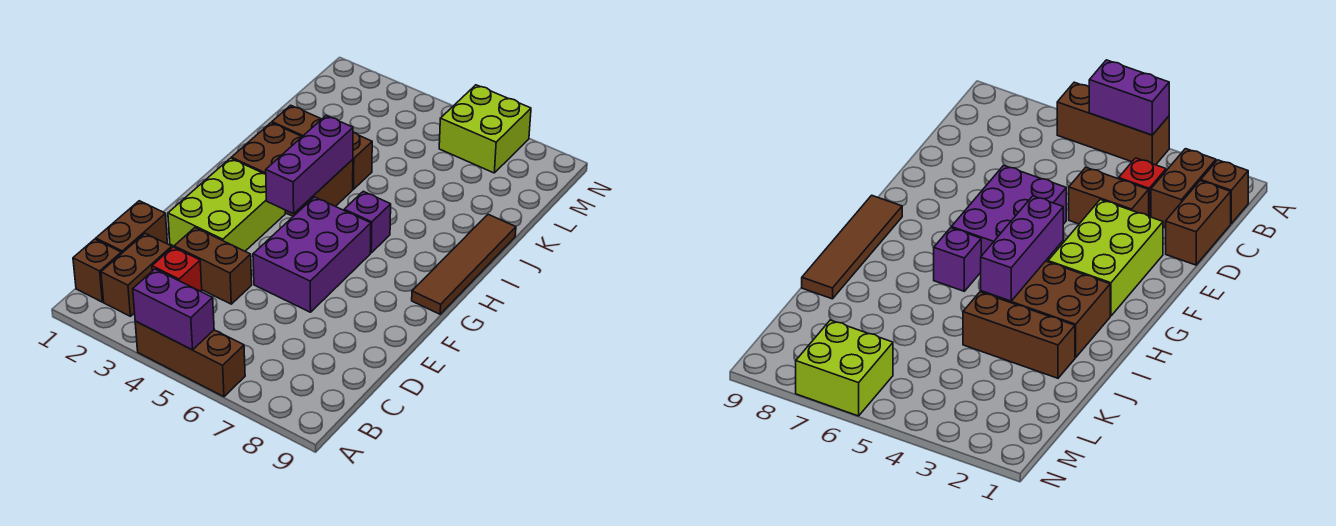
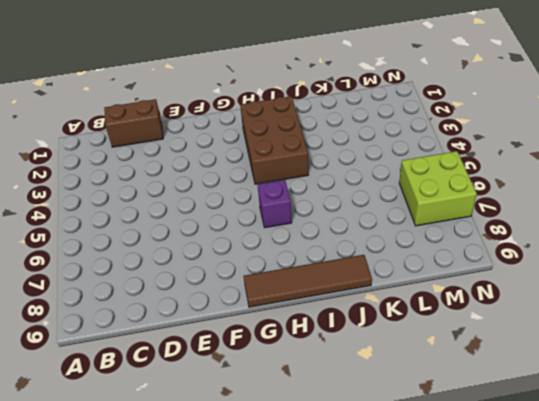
none -> brown 1x3 brick [135,321,245,397]
none -> brown 1x1 brick [73,239,121,302]
none -> brown 1x2 brick [101,233,172,316]

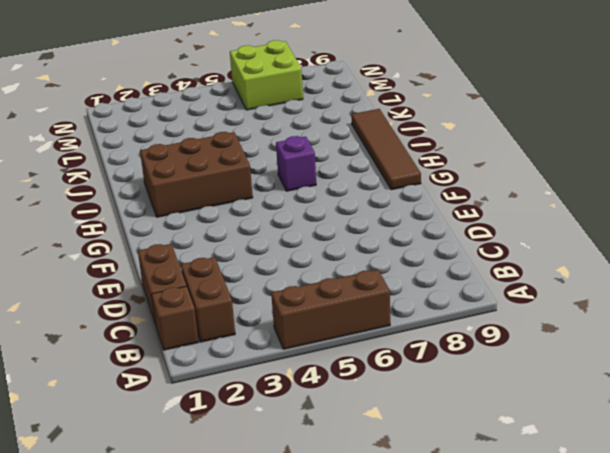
none -> red 1x1 brick [152,247,202,292]
none -> brown 1x2 brick [174,228,252,304]
none -> lime 2x3 brick [168,158,285,251]

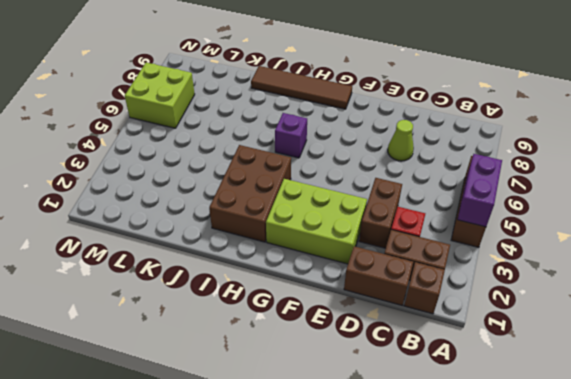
lime 1x1 cone [388,120,414,161] -> none
none -> purple 2x3 brick [253,197,371,312]
none -> brown 1x3 brick [272,105,372,189]
none -> purple 1x3 brick [266,116,353,214]

